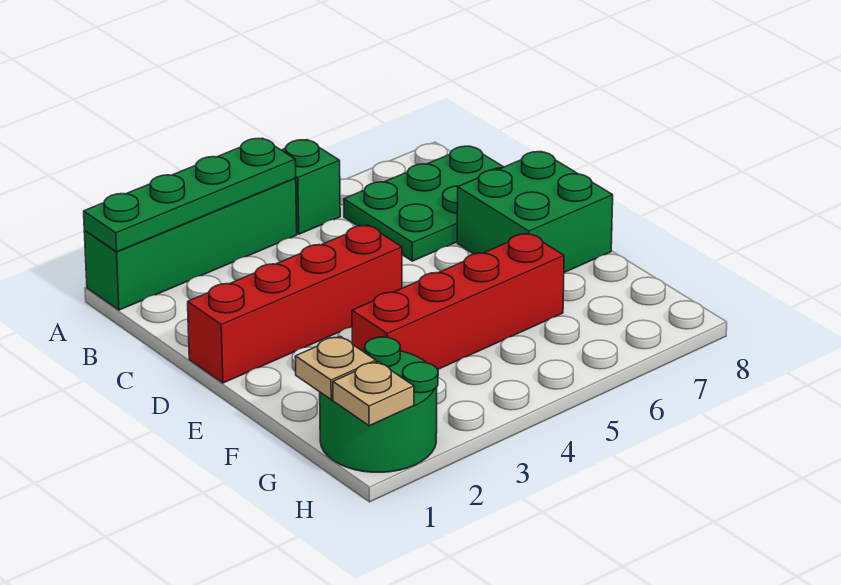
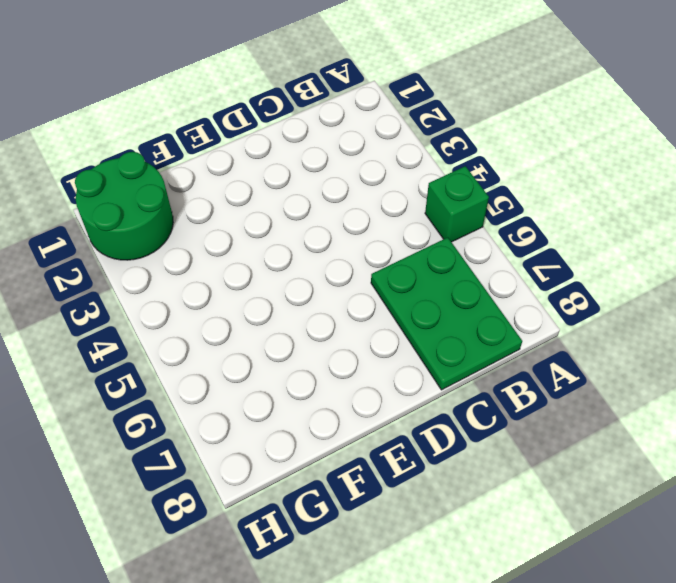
none -> green 1x4 brick [84,178,297,310]
none -> red 1x4 brick [188,225,402,383]

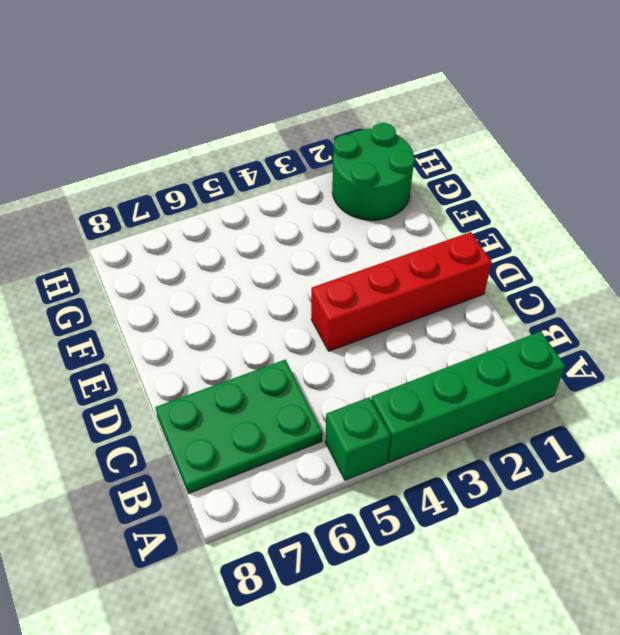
none -> green 2x2 brick [457,152,613,272]
none -> red 1x4 brick [352,233,564,369]

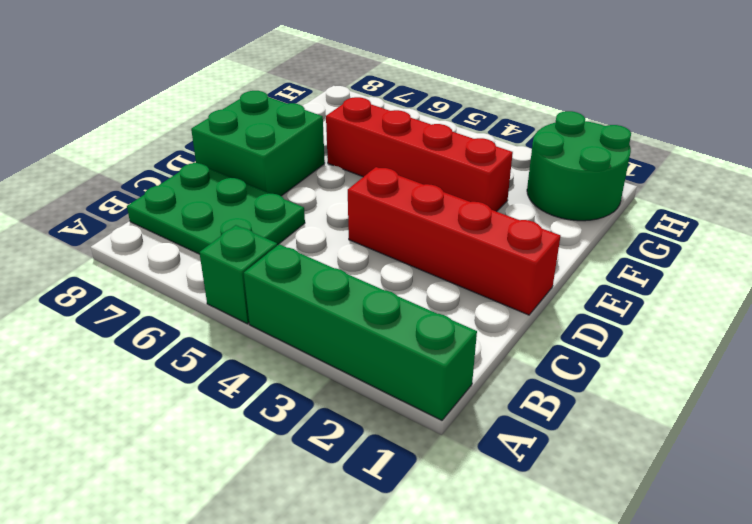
none -> green 1x4 plate [84,138,296,252]
none -> tan 1x1 plate [295,336,376,400]

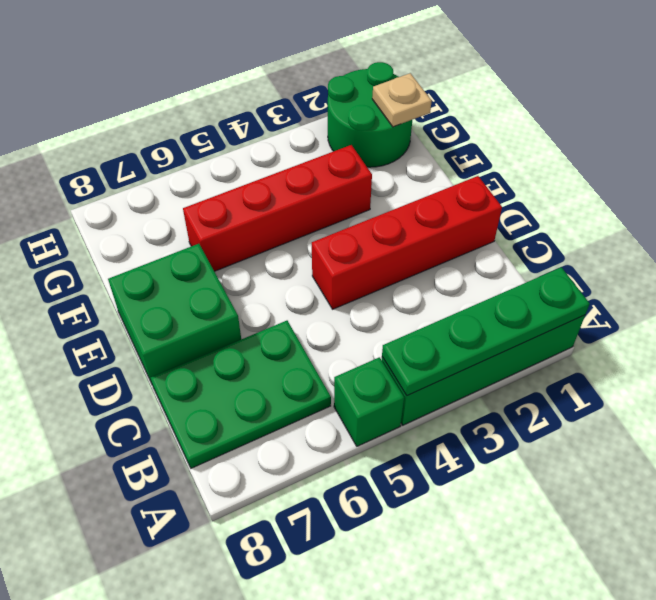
none -> tan 1x1 plate [333,362,414,426]

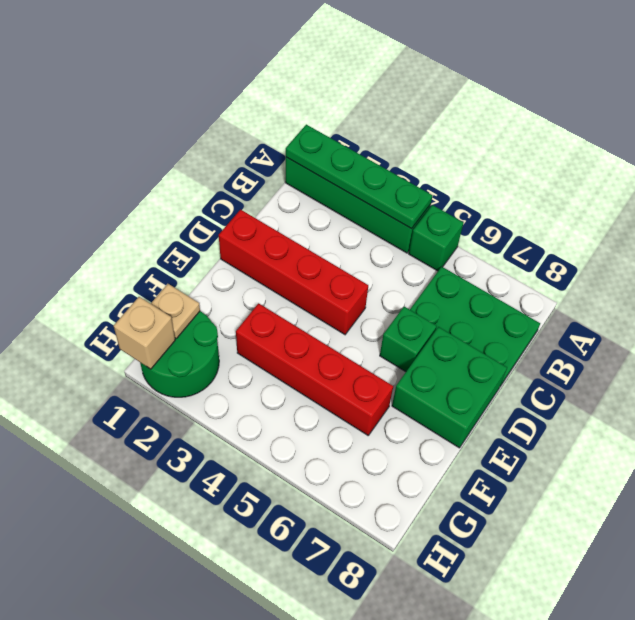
green 1x1 brick [380,307,437,372] -> none
tan 1x1 brick [114,297,175,369] -> tan 1x1 plate [333,362,414,426]

